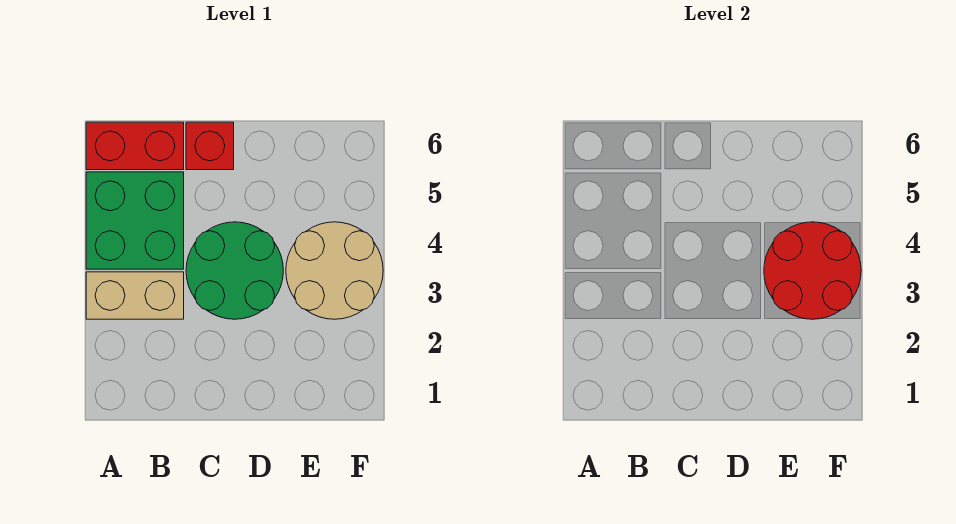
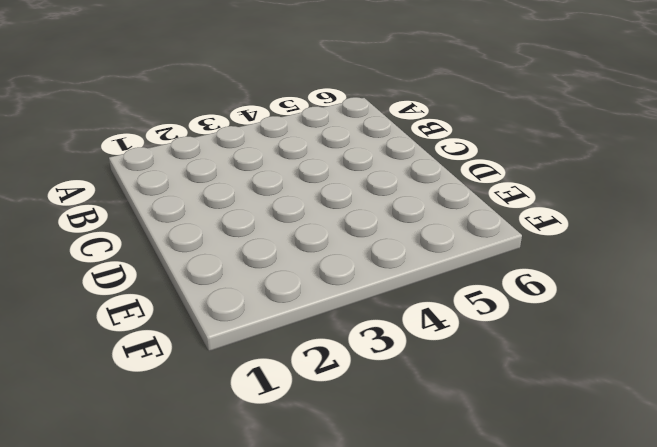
none -> tan 1x2 brick [86,272,184,319]
none -> green 2x2 brick [86,172,184,269]

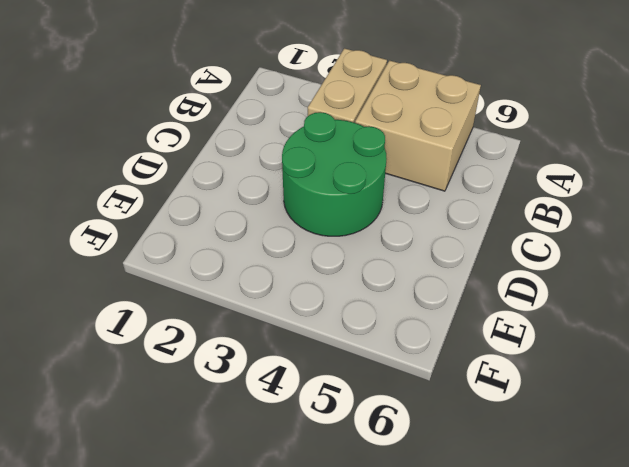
tan 2x2 brick [355,60,481,191] -> green 2x2 brick [86,172,184,269]
none -> red 1x2 brick [86,122,184,170]
none -> red 1x1 brick [186,122,234,170]

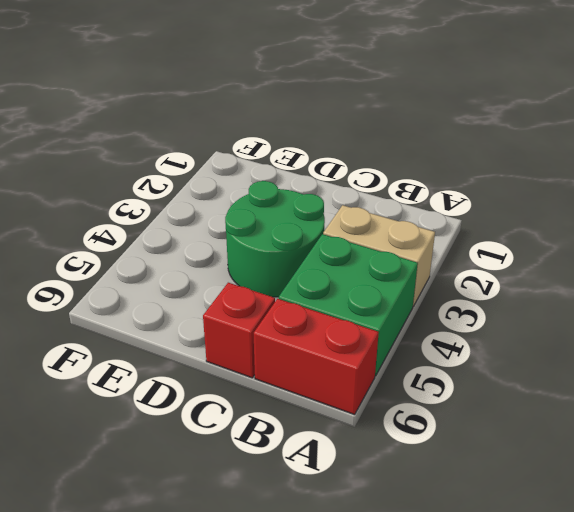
none -> tan 2x2 round brick [286,222,383,319]
none -> red 2x2 round brick [764,222,861,319]

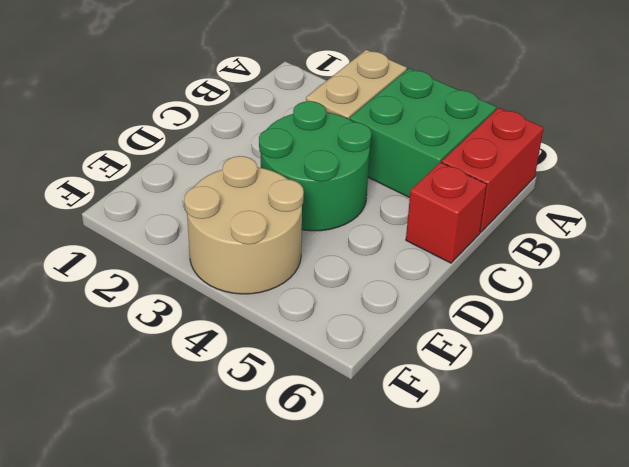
none -> red 2x2 round brick [764,222,861,319]

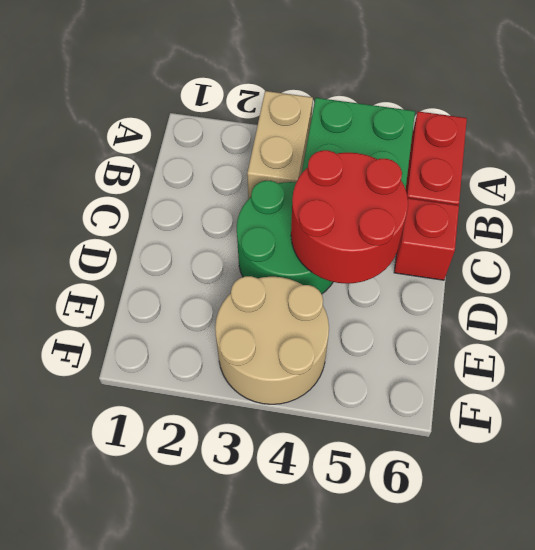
red 2x2 round brick [291,150,408,284] -> red 2x2 round brick moved to [764,222,861,319]

